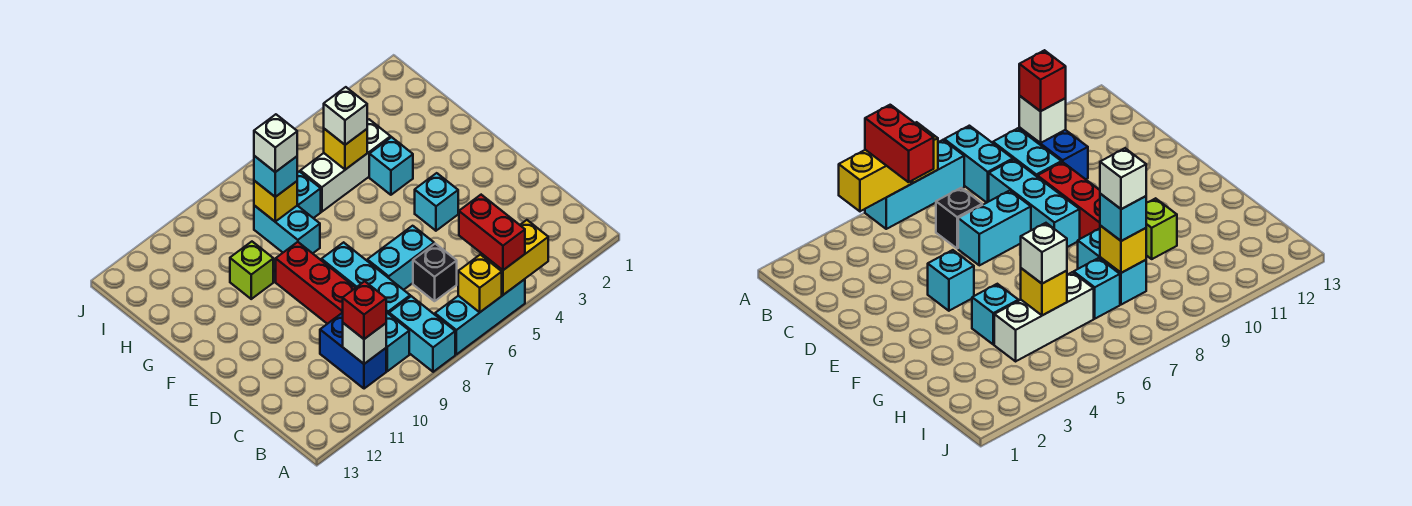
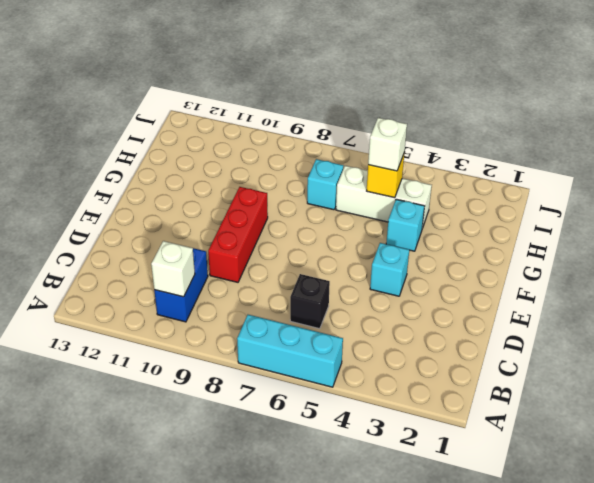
none -> cyan 1x2 brick [389,296,455,372]
none -> cyan 1x2 brick [386,312,409,371]
none -> cyan 1x3 brick [321,242,410,314]

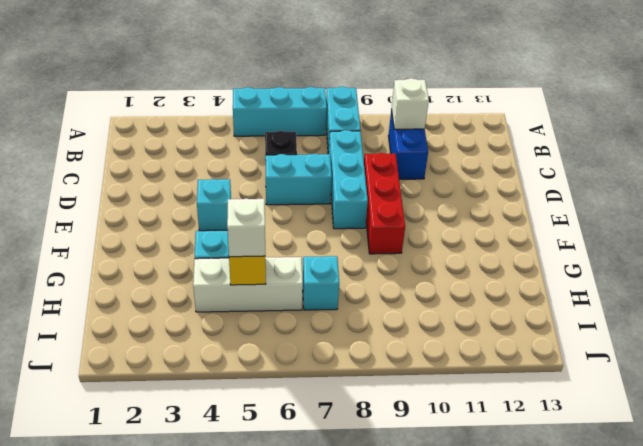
none -> cyan 1x2 brick [386,312,409,371]
none -> cyan 1x2 brick [254,205,320,253]
none -> lime 1x1 brick [230,242,273,299]

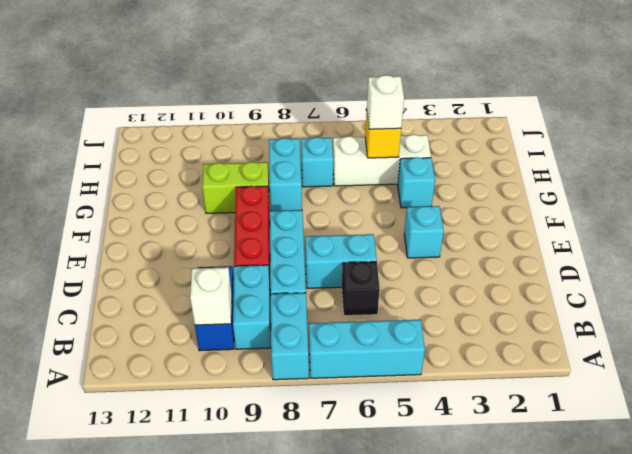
lime 1x2 brick [202,162,269,213] -> lime 1x1 brick [230,242,273,299]
none -> yellow 1x2 brick [481,220,548,295]
none -> yellow 1x1 brick [458,255,502,312]
none -> yellow 1x1 brick [254,181,297,221]

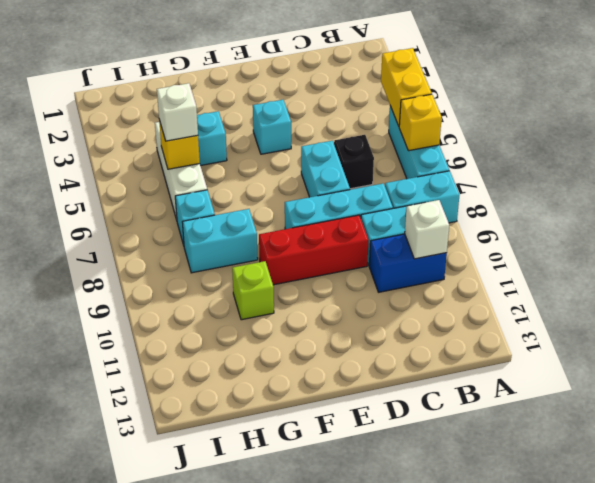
none -> yellow 1x1 brick [254,181,297,221]
none -> red 1x2 brick [459,195,525,270]
none -> red 1x1 brick [343,281,386,339]

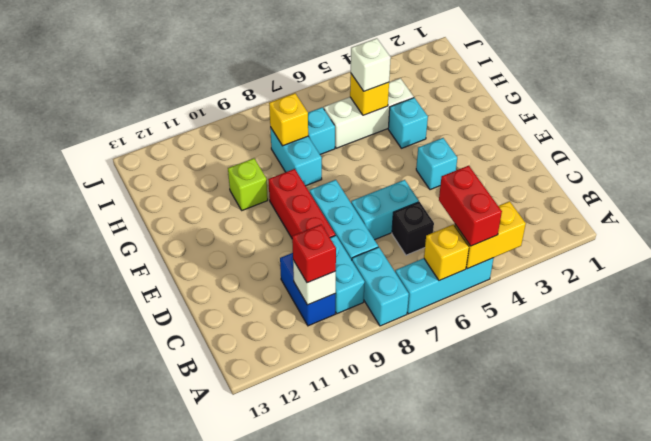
none -> cyan 1x1 brick [254,156,297,197]
none -> white 1x1 brick [254,114,297,172]

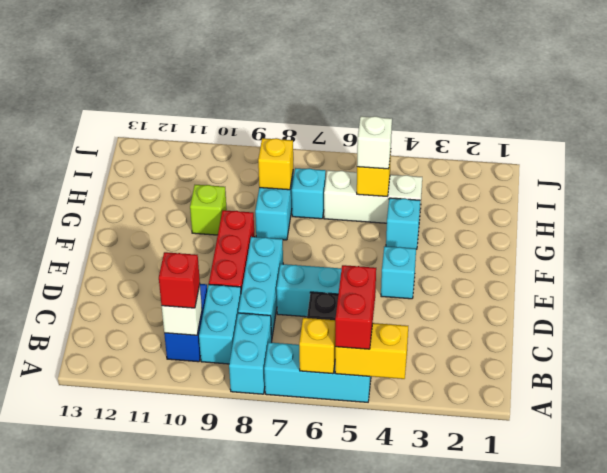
none -> cyan 1x1 brick [254,156,297,197]
none -> white 1x1 brick [254,114,297,172]

